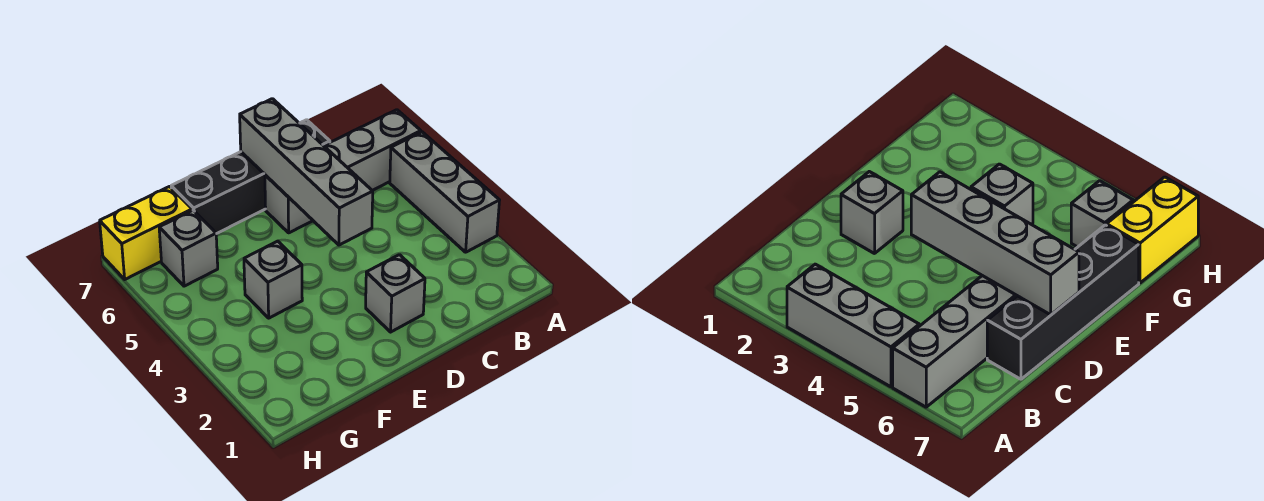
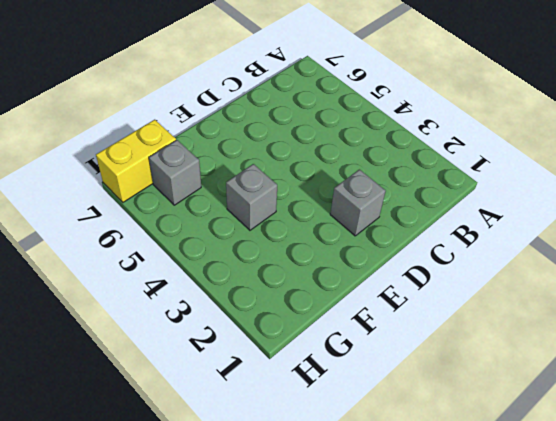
none -> grey 1x3 brick [390,132,500,252]
none -> grey 1x4 brick [265,110,421,233]

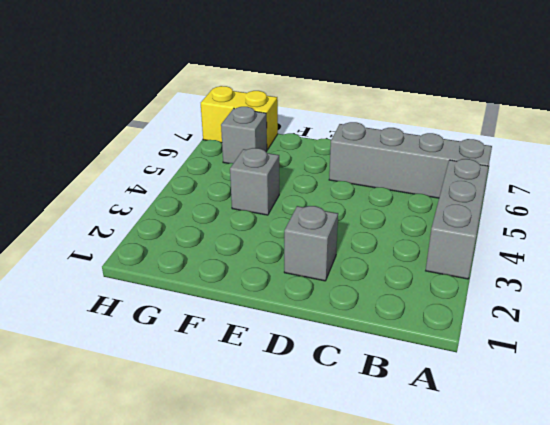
none -> black 1x4 brick [171,120,330,234]
none -> grey 1x4 brick [240,99,373,245]

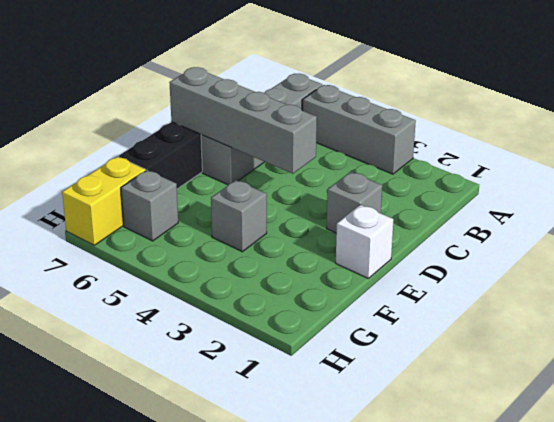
white 1x1 brick [336,205,393,278] -> none

